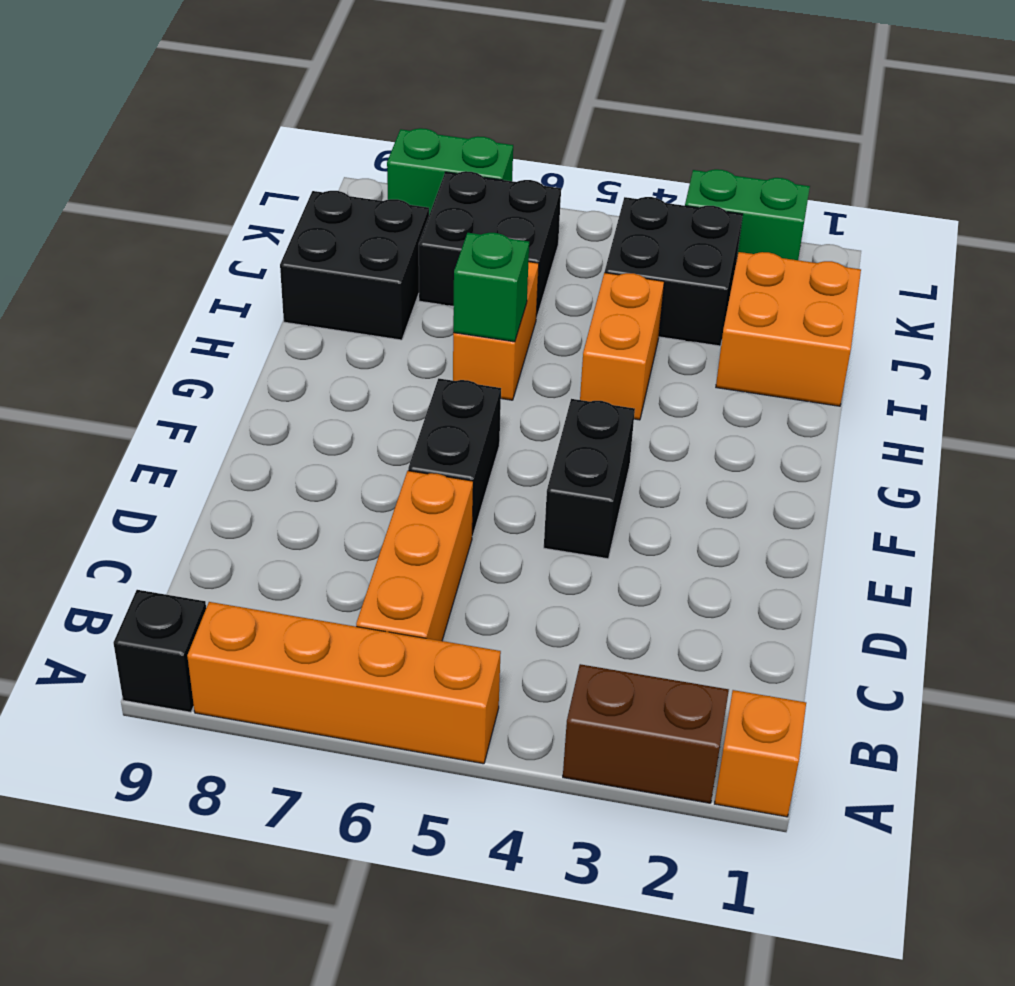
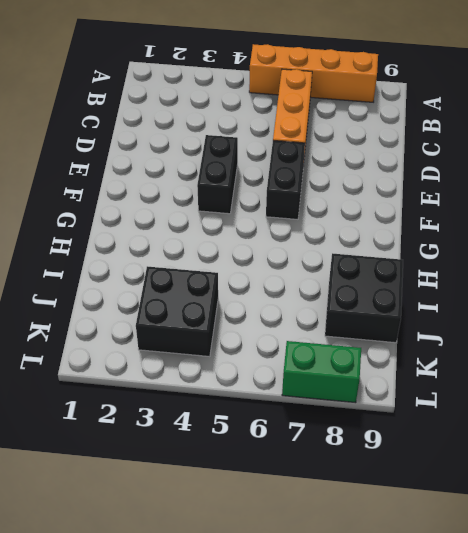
none -> orange 1x1 brick [715,690,806,817]
none -> brown 1x2 brick [563,664,729,803]
none -> black 1x1 brick [114,590,206,712]

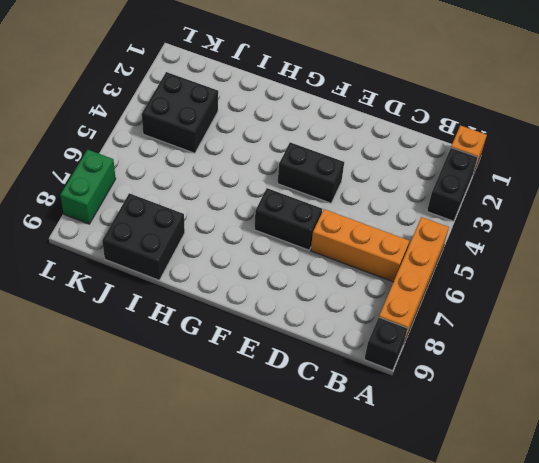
black 1x2 brick [427,148,478,221] -> brown 1x2 brick [563,664,729,803]
none -> orange 1x2 brick [580,273,664,420]
none -> orange 1x2 brick [453,262,539,400]
none -> orange 2x2 brick [716,252,861,406]

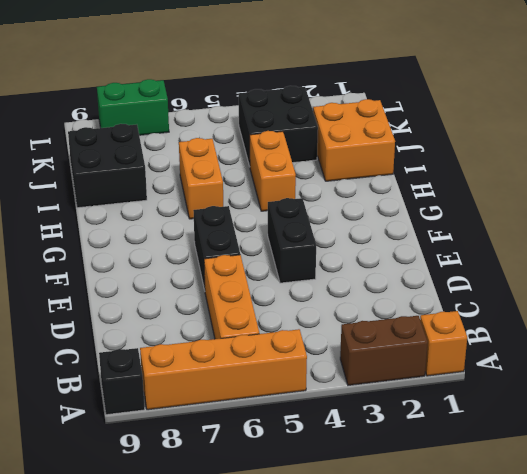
none -> black 2x2 brick [419,171,561,318]
none -> green 1x2 brick [685,169,810,260]
none -> green 1x1 brick [453,233,529,342]

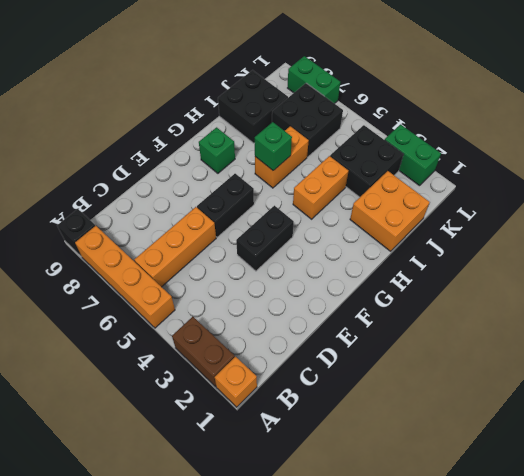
green 1x1 brick [199,127,235,173] -> none

